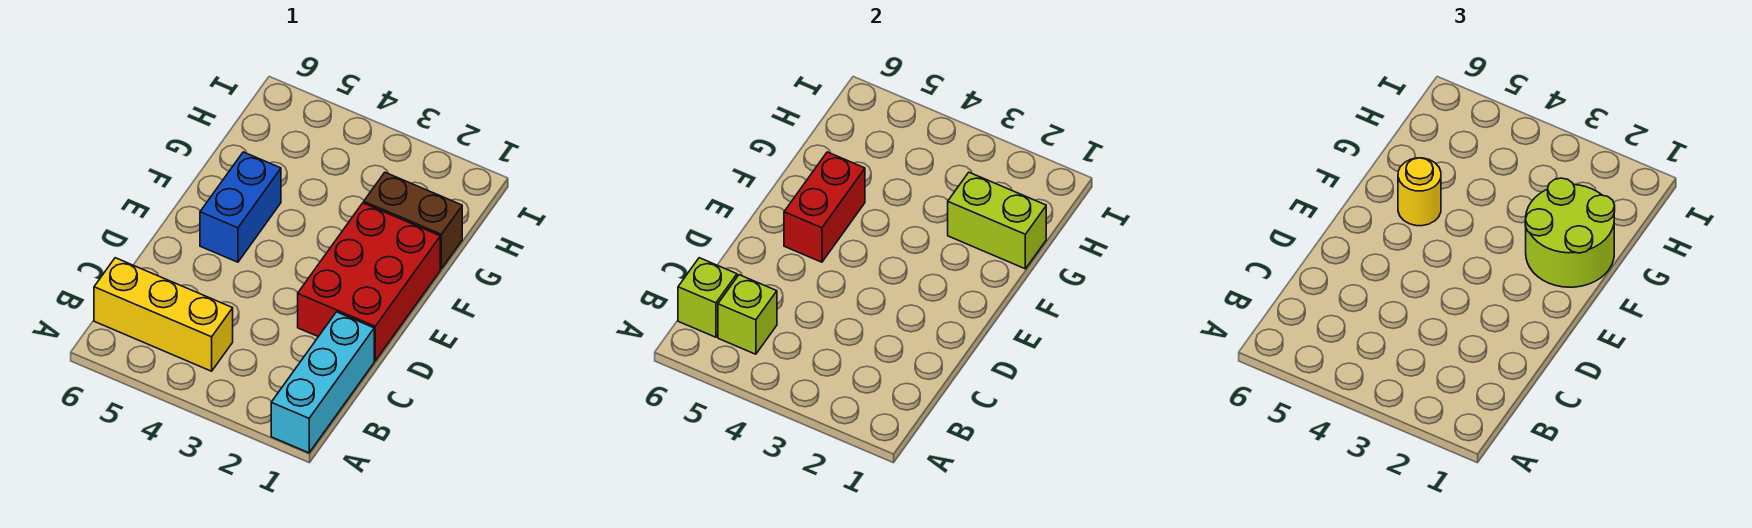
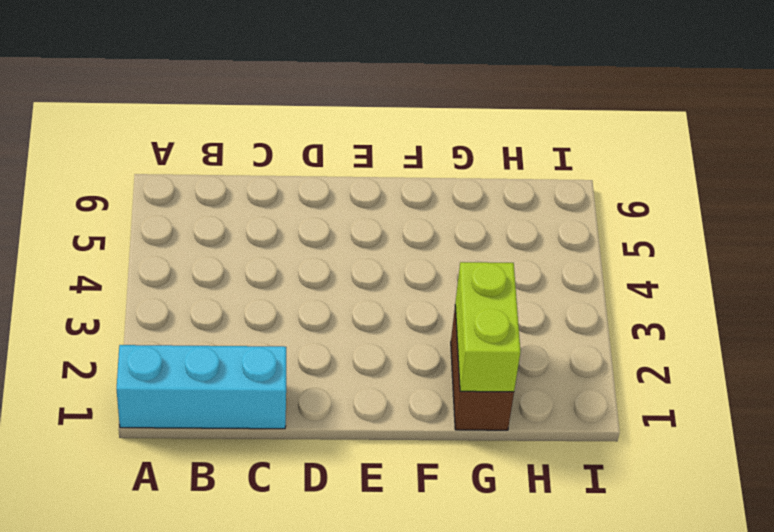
none -> yellow 1x3 brick [94,258,233,371]
none -> red 2x3 brick [298,203,440,361]

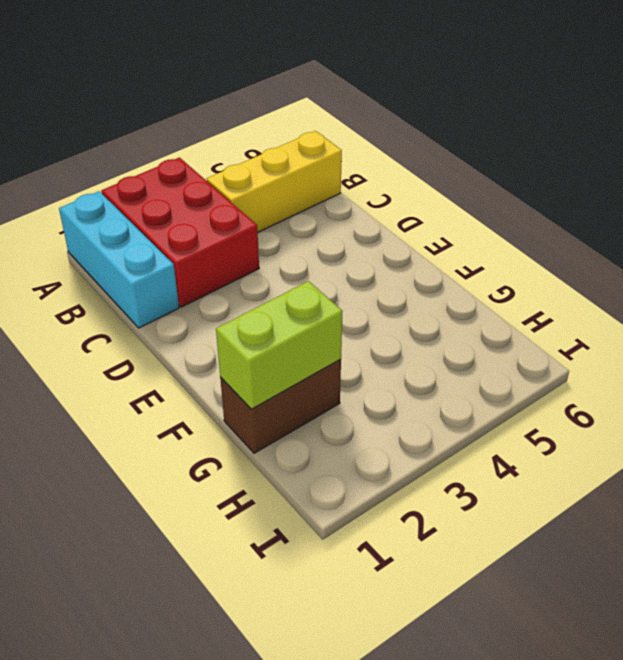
red 2x3 brick [102,158,259,307] -> red 2x3 brick moved to [298,203,440,361]
none -> blue 1x2 brick [200,152,281,262]
none -> lime 1x1 brick [718,275,777,354]

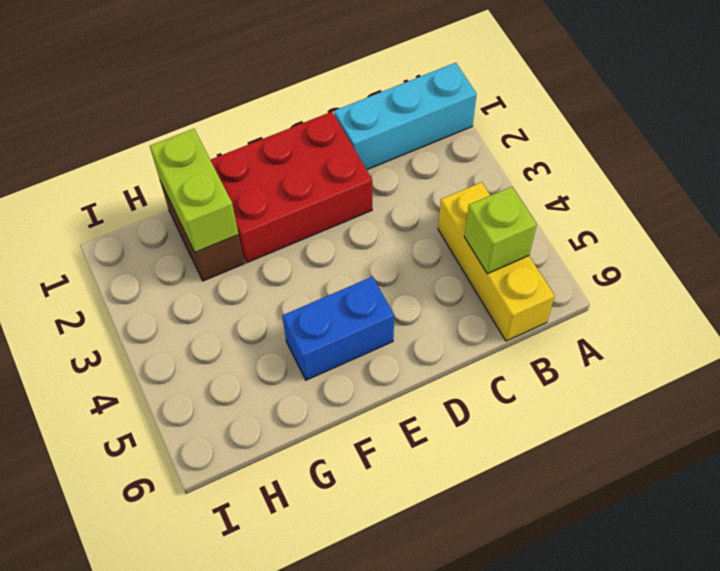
none -> lime 1x1 brick [678,258,737,337]
none -> red 1x2 brick [784,152,865,262]

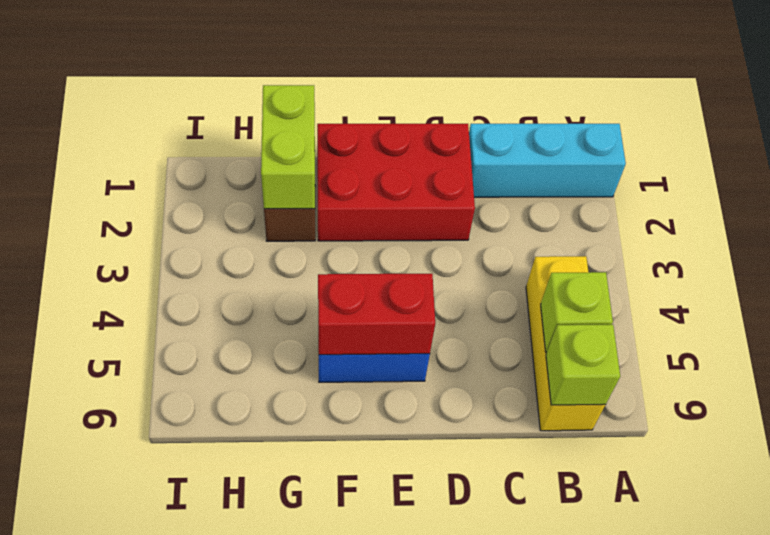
none -> lime 2x2 round brick [1525,178,1615,287]
none -> yellow 1x1 round brick [1398,158,1441,226]

